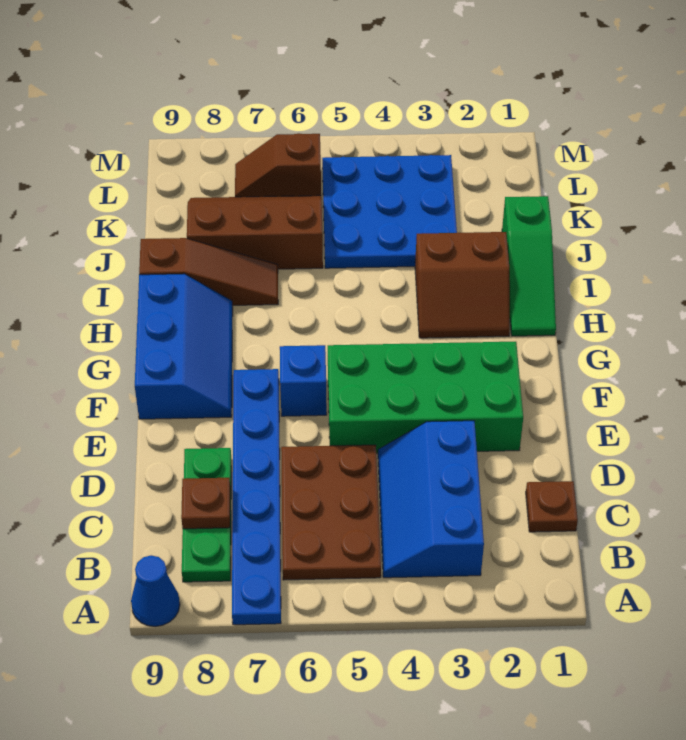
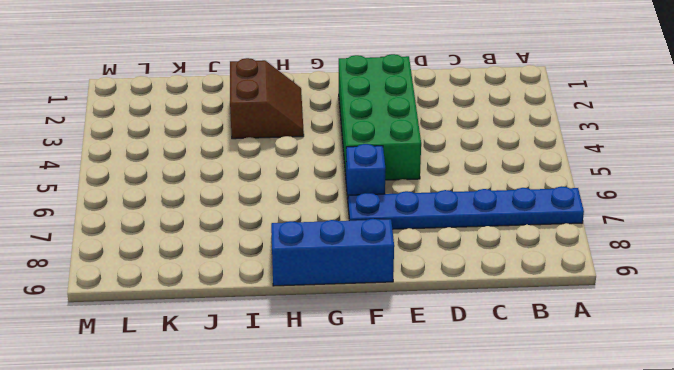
none -> blue 1x1 cone [131,555,180,626]
none -> blue 2x3 slope [378,421,484,578]
none -> brown 2x3 plate [281,445,381,580]

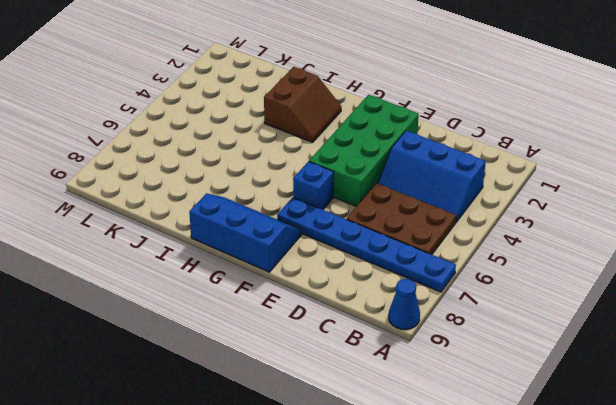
none -> green 1x3 plate [182,448,231,582]
none -> brown 1x1 plate [526,481,578,532]
none -> green 1x3 slope [502,196,556,336]

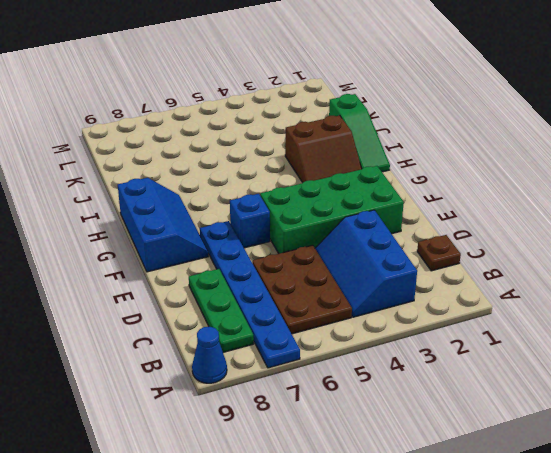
none -> brown 1x3 slope [139,238,278,305]
none -> blue 3x3 plate [322,155,457,268]
none -> brown 2x3 slope [187,195,323,269]

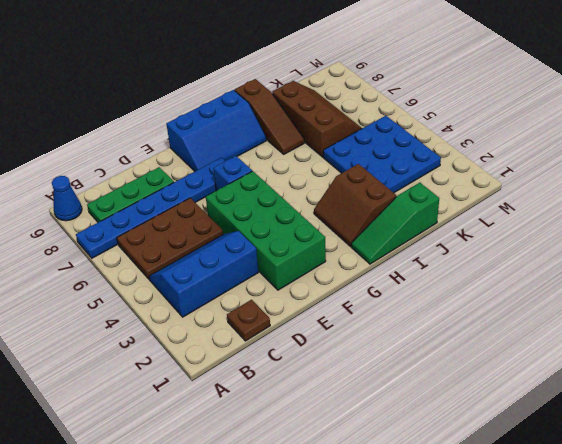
none -> brown 1x2 slope [235,133,321,197]
none -> brown 1x1 plate [181,478,230,529]

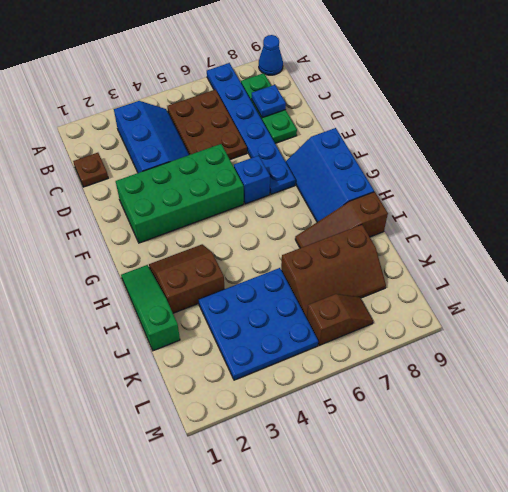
blue 1x1 plate [252,85,286,118] -> brown 1x1 plate [181,478,230,529]

